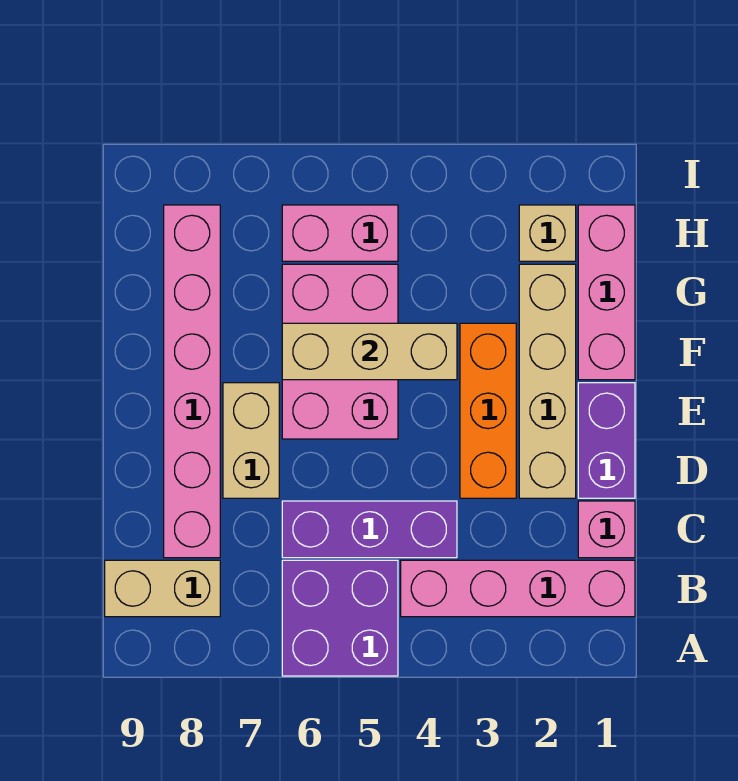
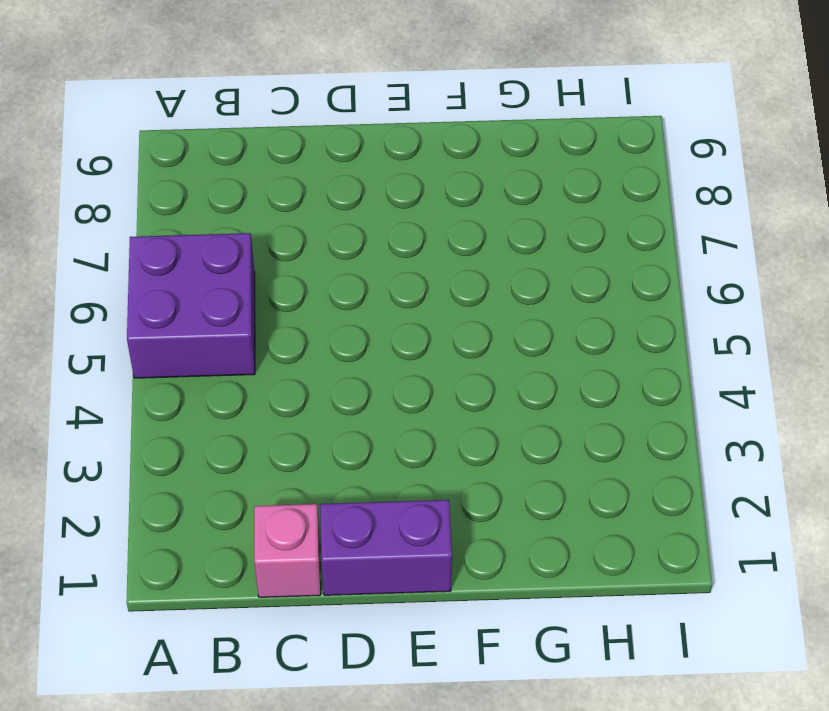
none -> pink 1x4 brick [401,560,635,617]
none -> tan 1x2 brick [105,560,220,617]
none -> purple 1x3 brick [282,501,457,558]

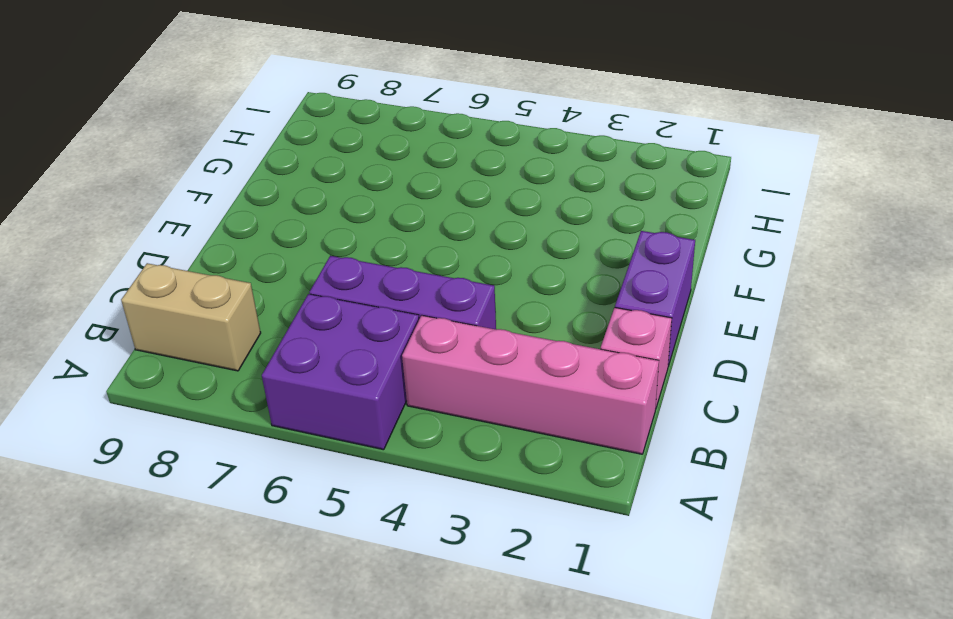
none -> pink 1x6 brick [164,205,220,558]
none -> tan 1x4 brick [519,264,576,498]
none -> orange 1x3 brick [460,323,516,498]

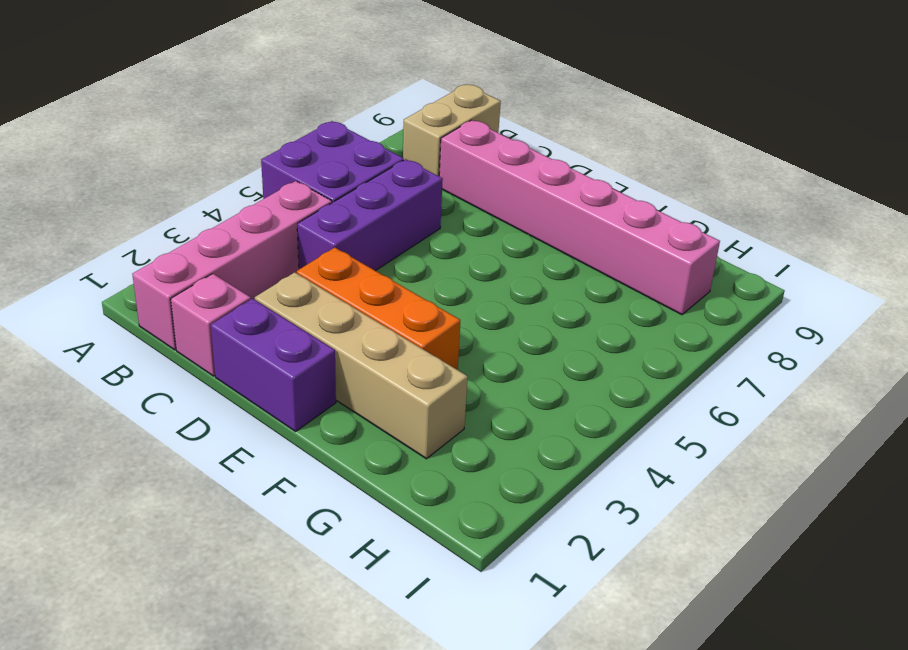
none -> tan 1x2 brick [223,383,279,498]
none -> pink 2x3 brick [282,264,398,439]
none -> pink 1x3 brick [578,205,635,380]

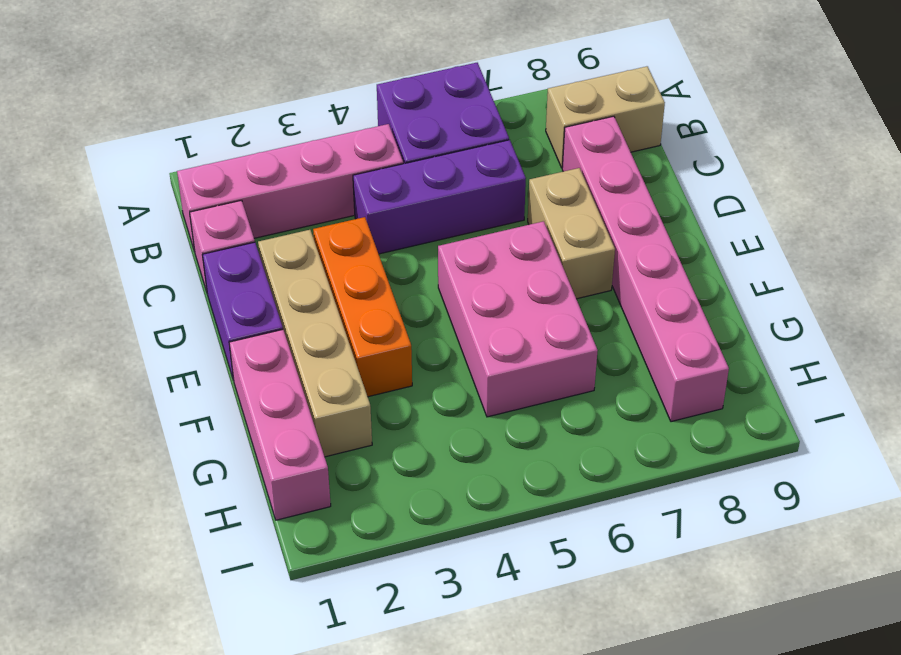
none -> tan 1x1 brick [519,205,576,261]
none -> pink 1x2 brick [282,205,398,261]
none -> tan 1x3 brick [282,323,457,380]

